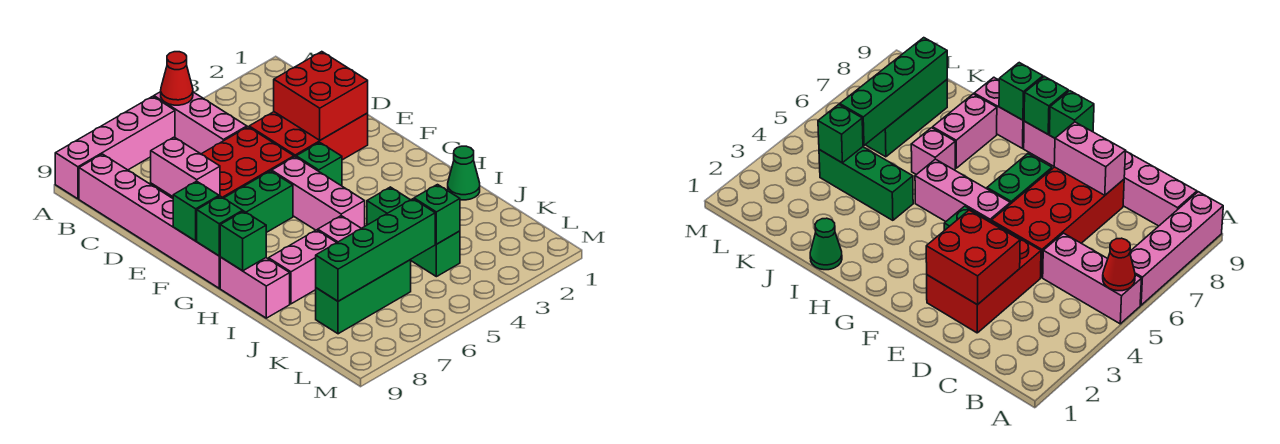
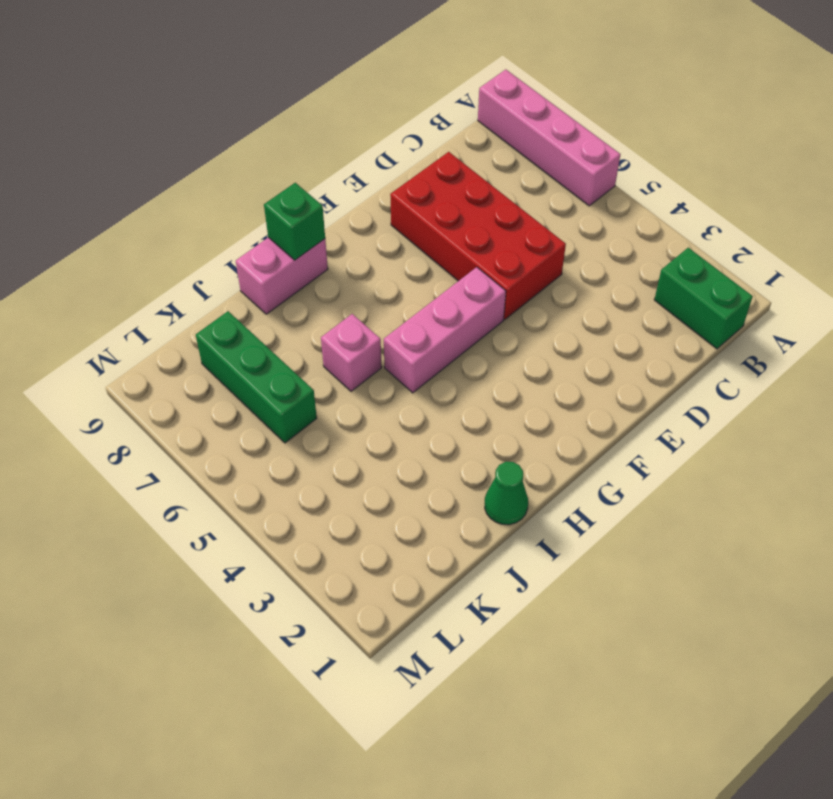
green 1x2 brick [654,248,753,349] -> green 1x2 brick moved to [224,171,293,233]
none -> pink 1x3 brick [154,92,247,154]
none -> pink 1x6 brick [79,154,220,288]
none -> red 2x3 brick [249,112,368,160]

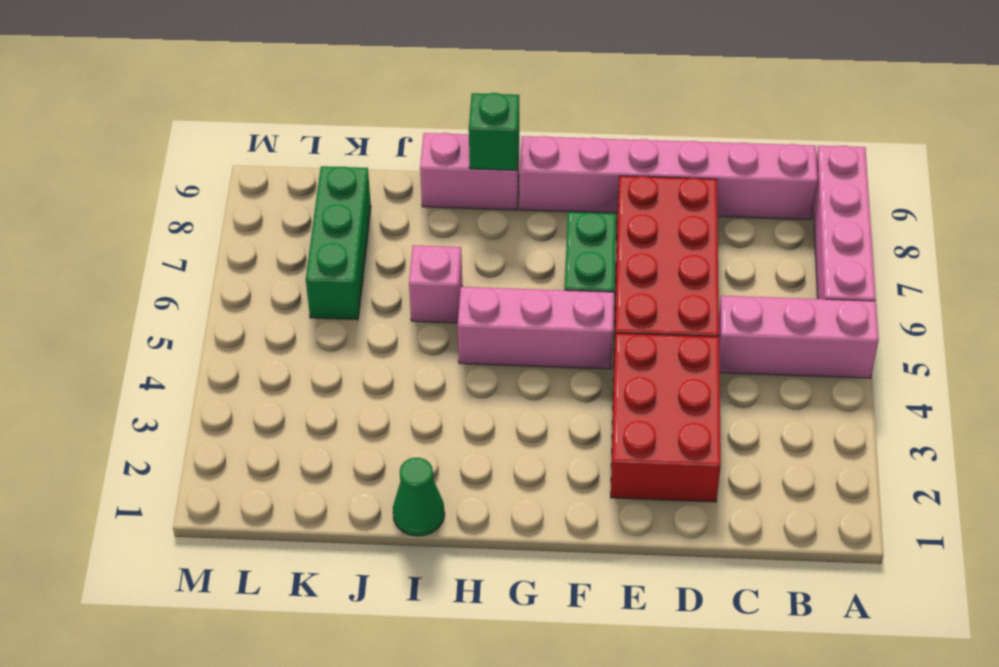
none -> green 1x1 brick [296,142,342,186]
none -> green 1x3 brick [367,187,460,277]
none -> pink 1x2 brick [269,230,337,304]

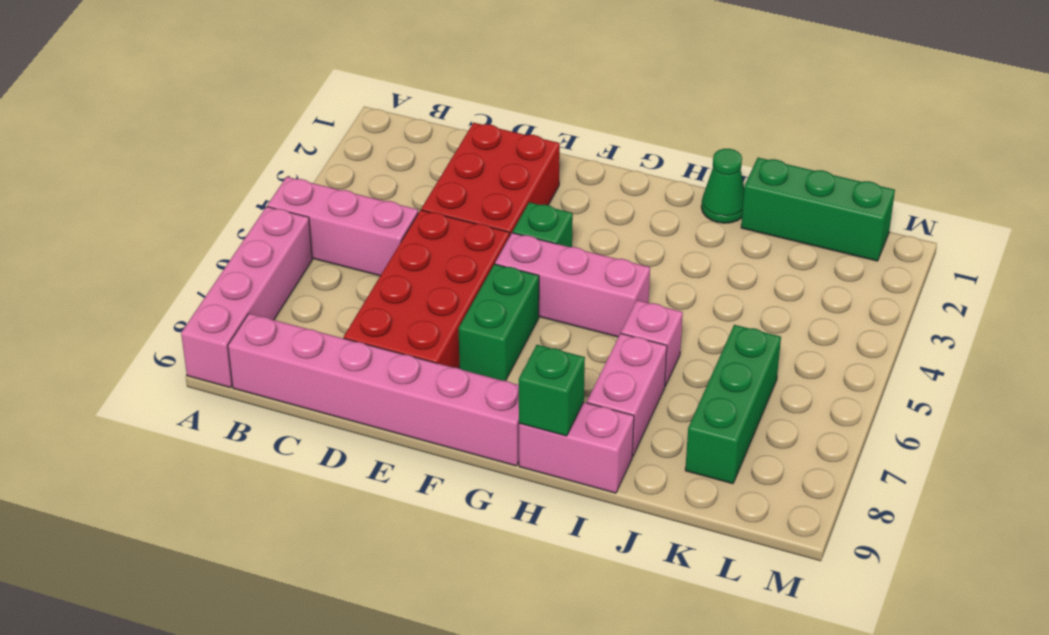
green 1x3 brick [741,158,895,261] -> green 1x3 brick moved to [367,187,460,277]
none -> red 1x1 cone [161,52,193,105]
none -> red 2x2 brick [274,52,368,140]
none -> pink 1x2 brick [151,137,220,197]

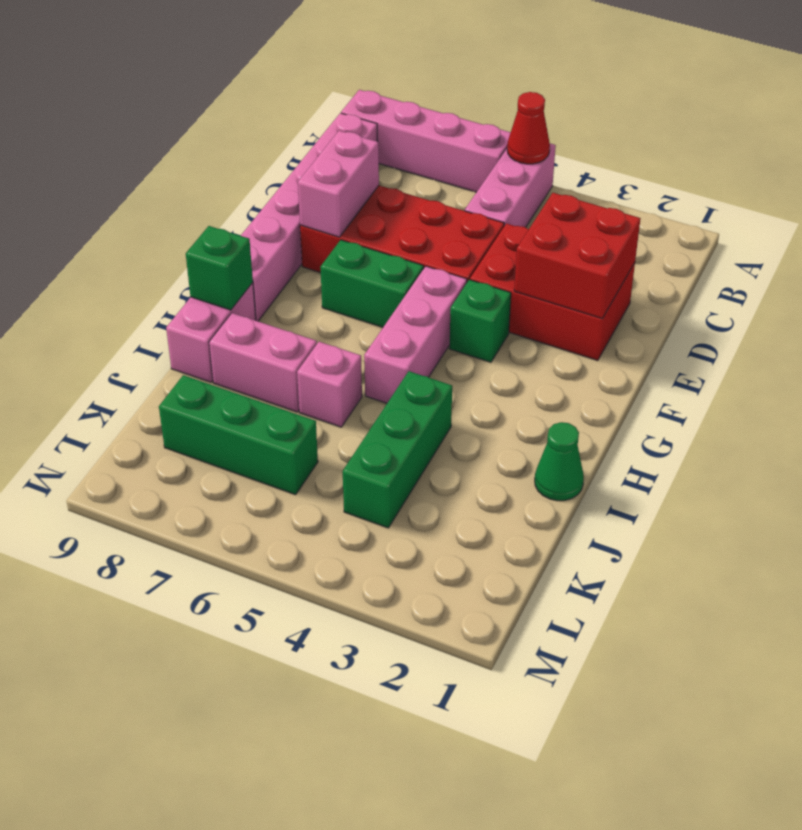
none -> green 1x1 brick [173,181,219,241]
none -> green 1x1 brick [197,196,243,256]
none -> green 1x1 brick [414,185,460,244]

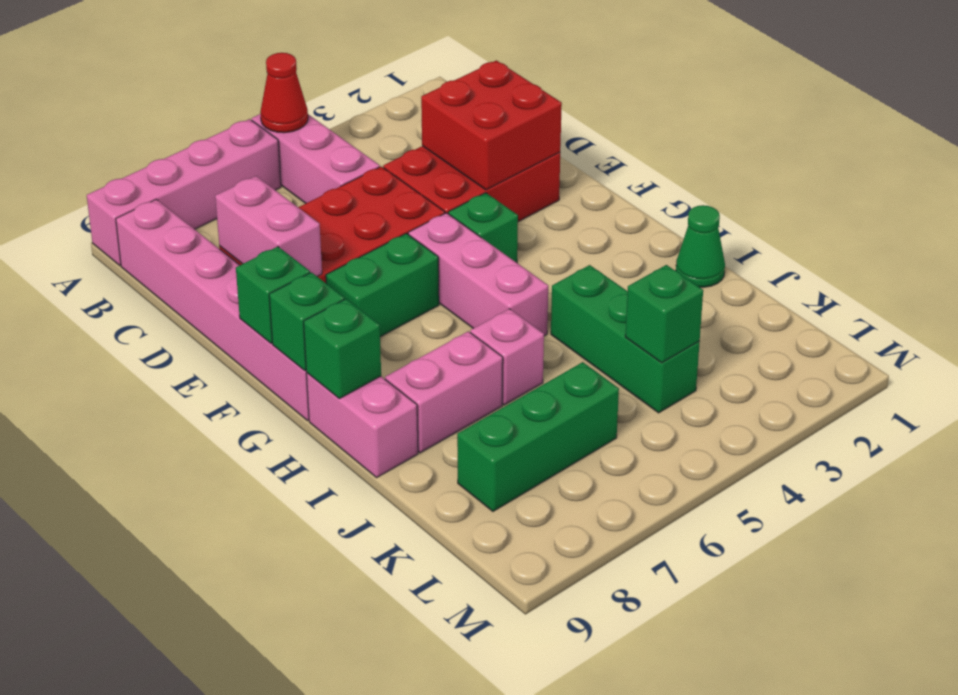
none -> green 1x4 brick [316,199,435,301]

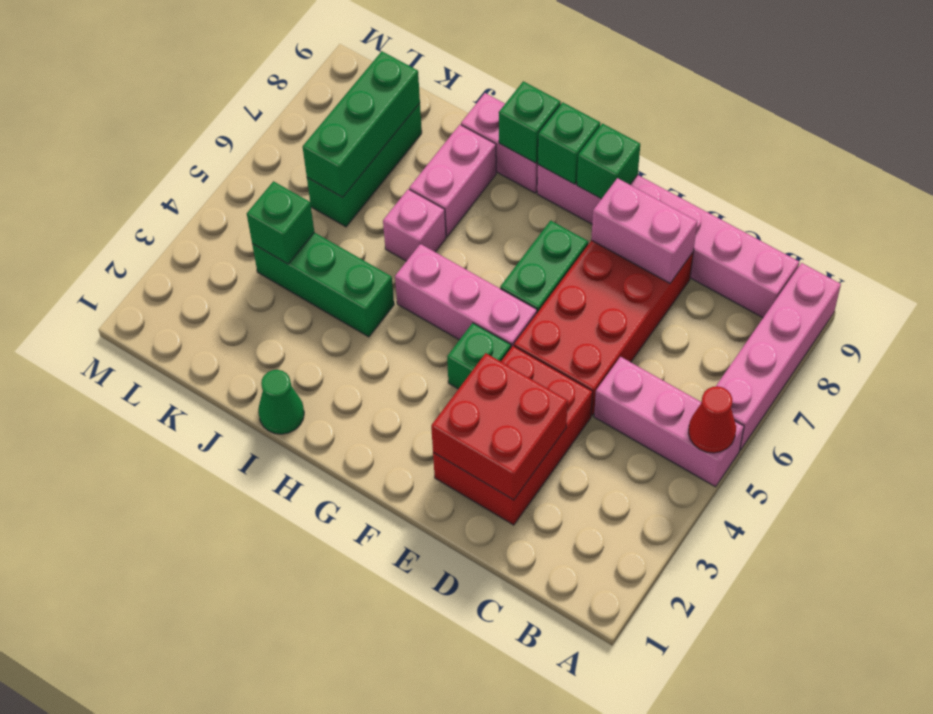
green 1x3 brick [303,51,420,197] -> green 1x4 brick [316,199,435,301]

